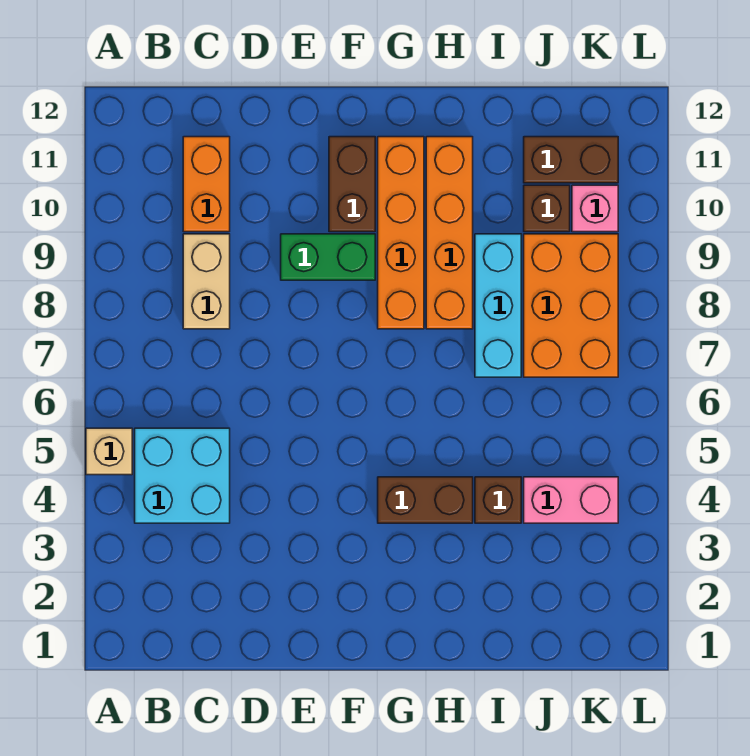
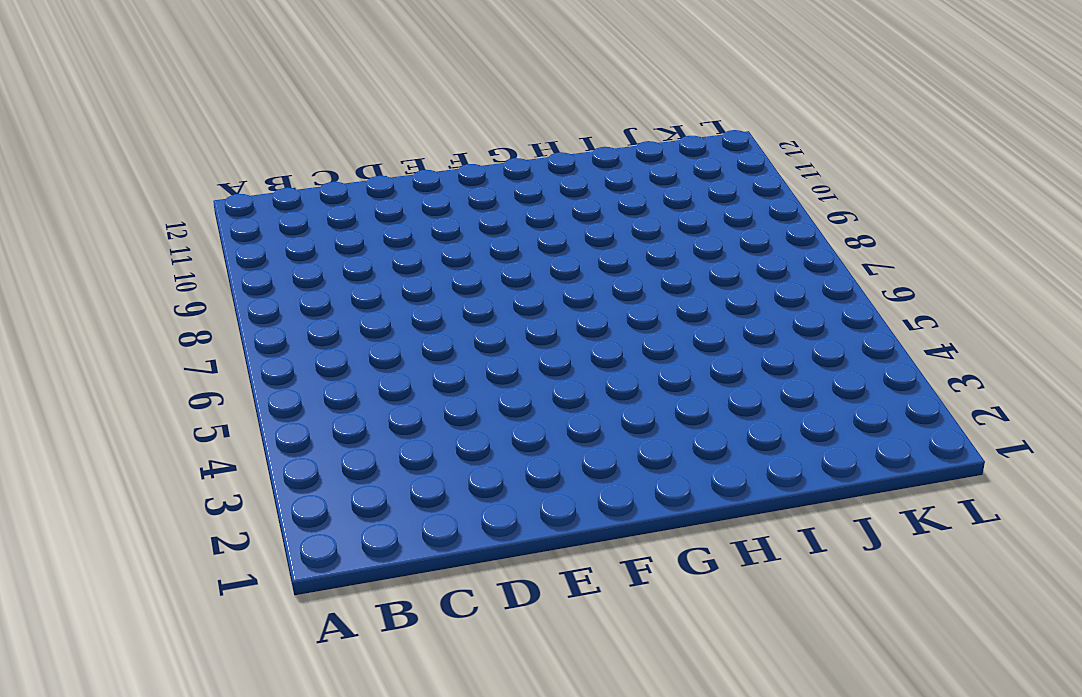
none -> tan 1x1 brick [86,428,132,475]
none -> cyan 2x2 brick [135,428,230,523]
none -> tan 1x2 brick [183,234,230,329]

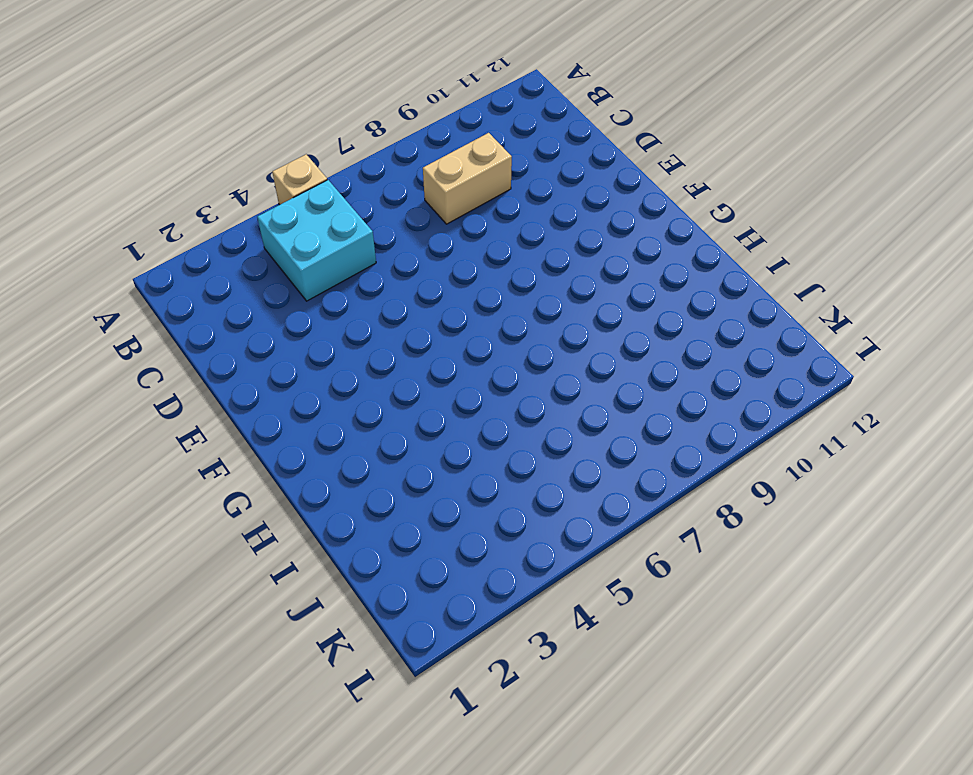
none -> orange 1x2 brick [183,137,230,232]
none -> green 1x2 brick [281,234,375,280]
none -> brown 1x2 brick [329,137,375,232]

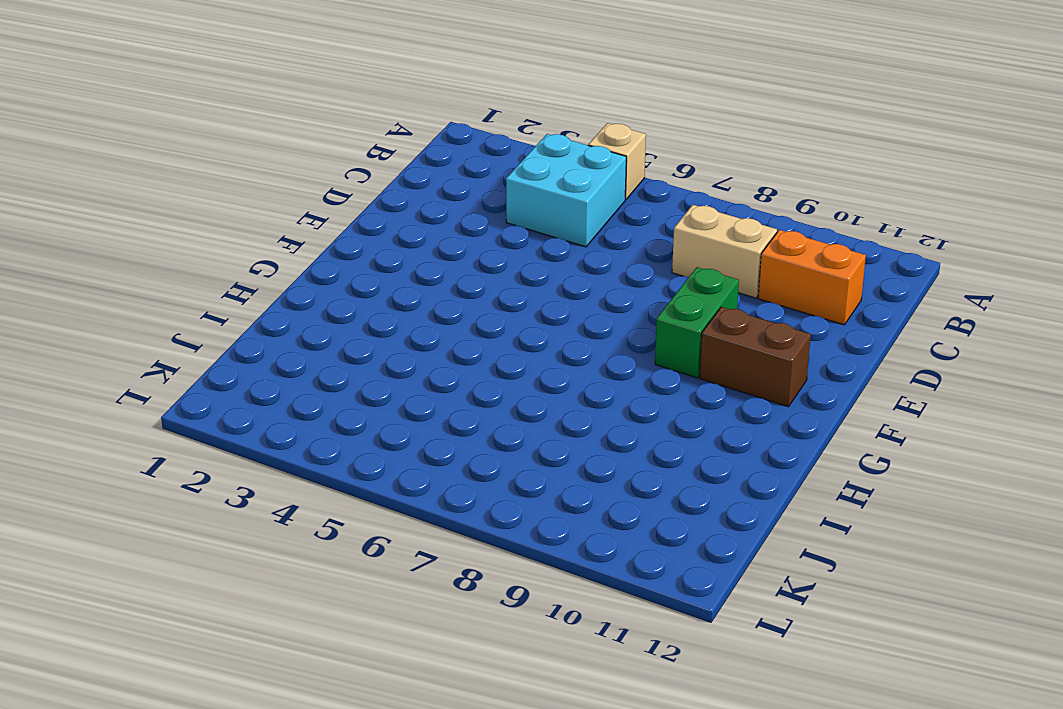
none -> brown 1x2 brick [378,477,473,523]
none -> orange 1x4 brick [378,137,424,329]
none -> orange 1x4 brick [426,137,473,329]

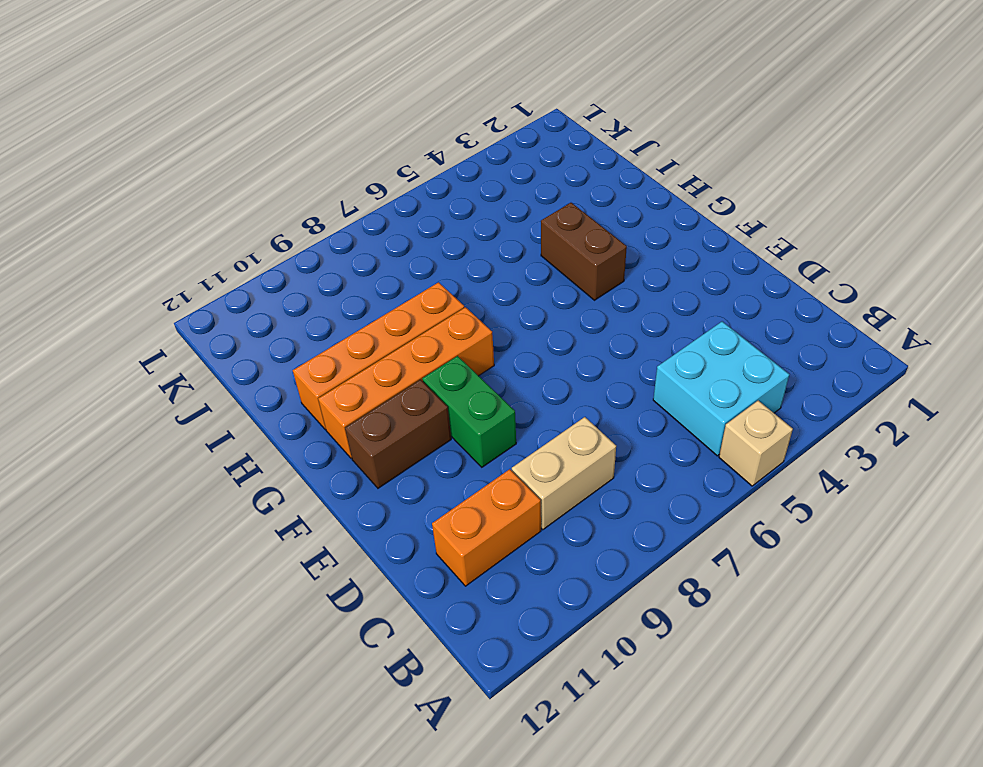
none -> brown 1x1 brick [475,477,521,523]
none -> cyan 1x3 brick [475,234,521,377]
none -> pink 1x2 brick [524,477,618,523]

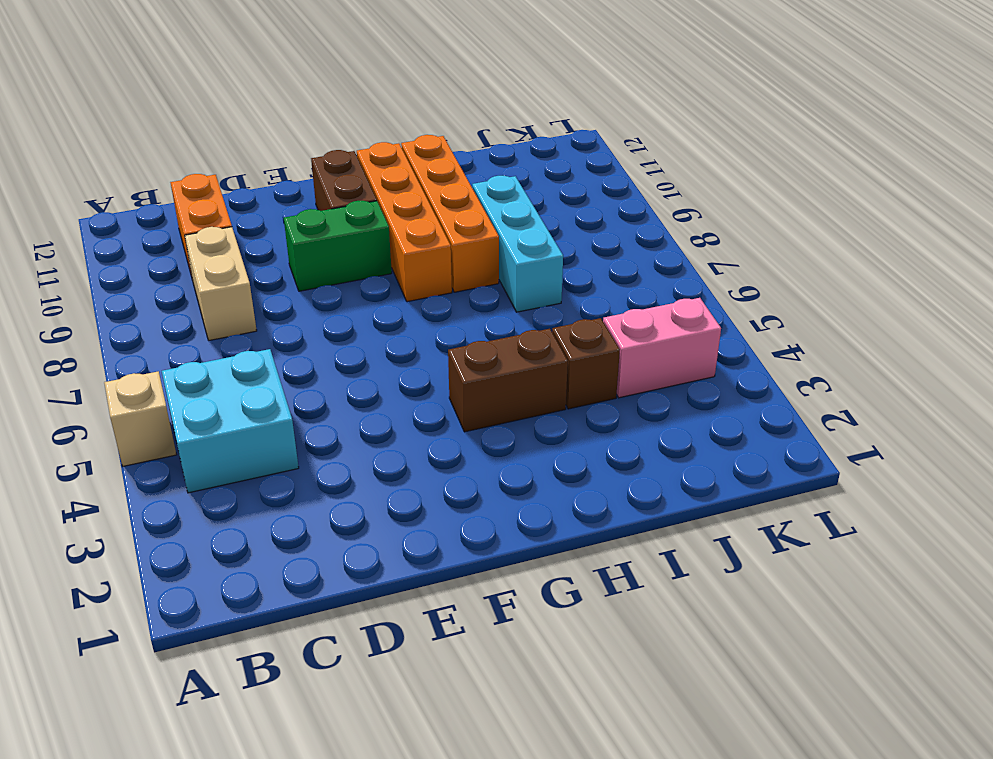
none -> orange 2x3 brick [524,234,618,377]
none -> brown 1x1 brick [524,185,570,232]
none -> brown 1x2 brick [524,137,618,183]

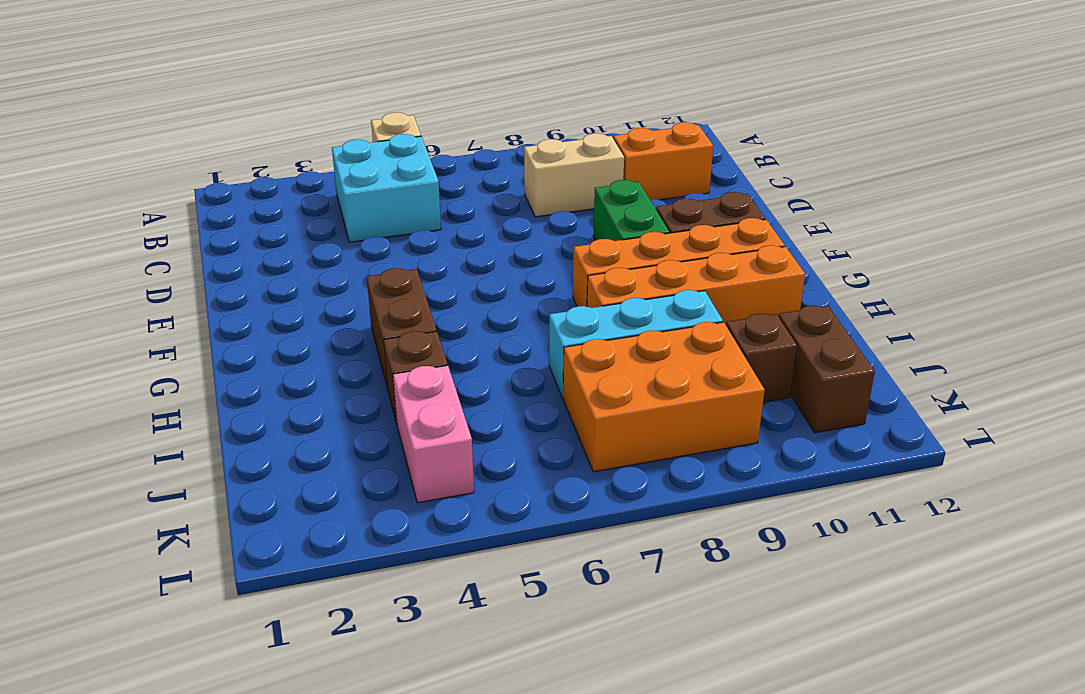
none -> pink 1x1 brick [572,185,618,232]

